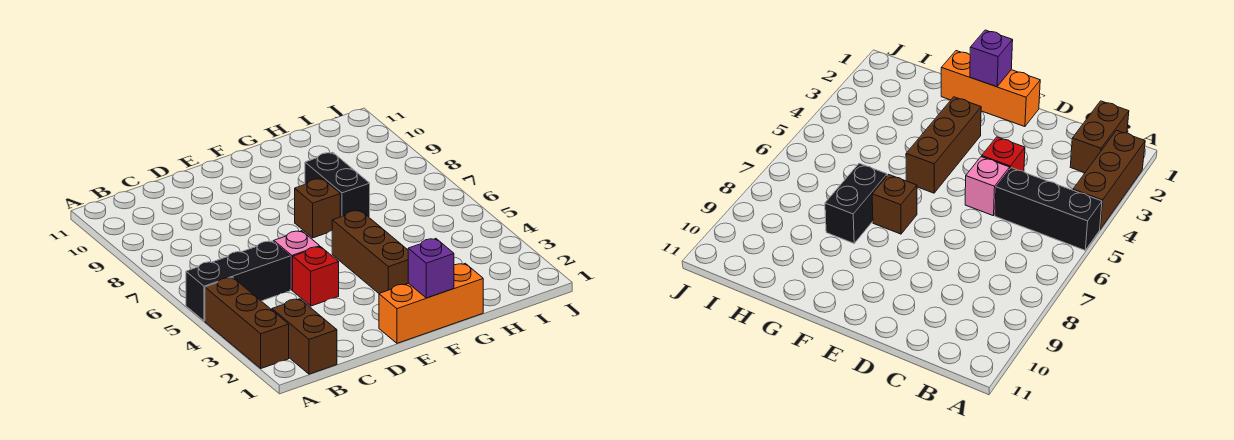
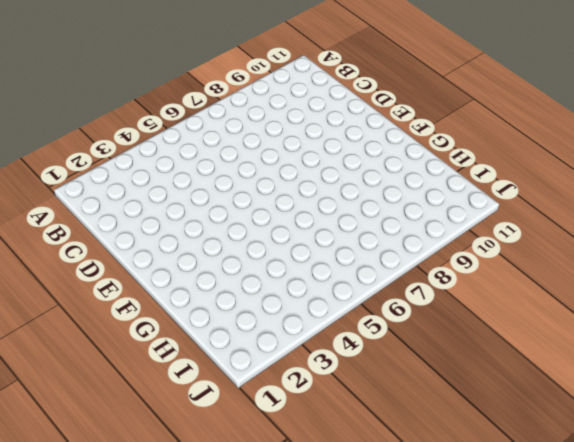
none -> brown 1x3 brick [205,277,289,368]
none -> black 1x3 brick [186,241,290,321]

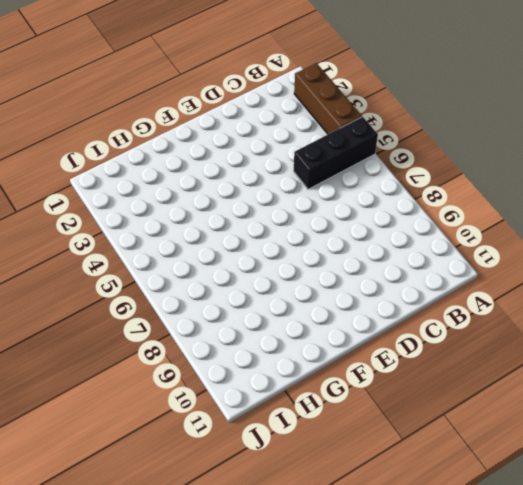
none -> brown 1x2 brick [272,299,337,374]
none -> red 1x1 brick [293,247,339,306]

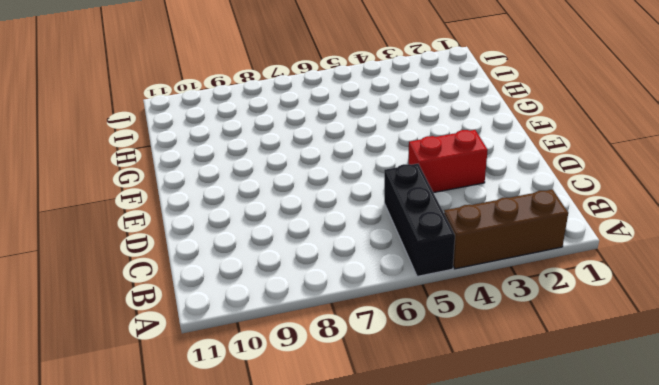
red 1x2 brick [408,130,488,193] -> red 1x1 brick [293,247,339,306]
none -> brown 1x2 brick [272,299,337,374]
none -> pink 1x1 brick [274,231,320,290]

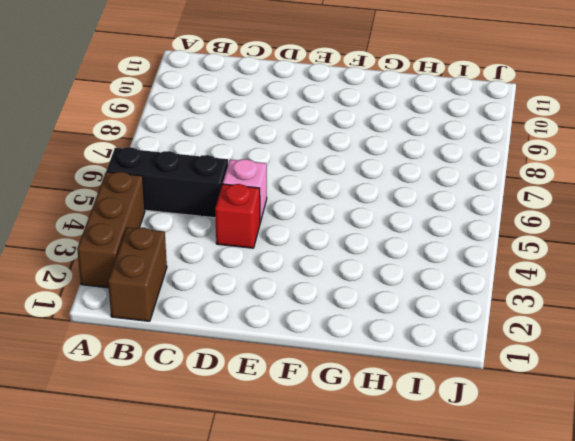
none -> orange 1x3 brick [379,263,483,343]
none -> brown 1x3 brick [332,210,408,293]

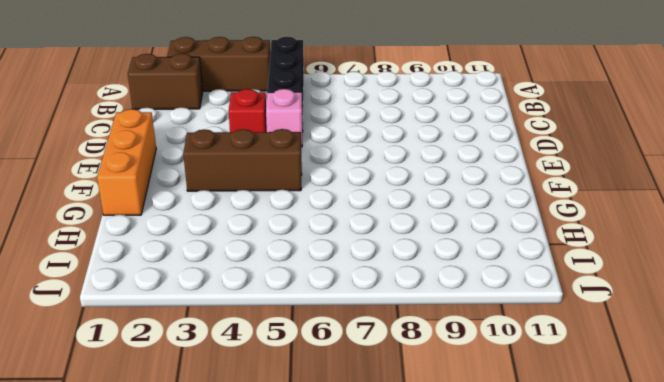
none -> brown 1x1 brick [295,178,340,238]
none -> black 1x2 brick [305,152,370,218]

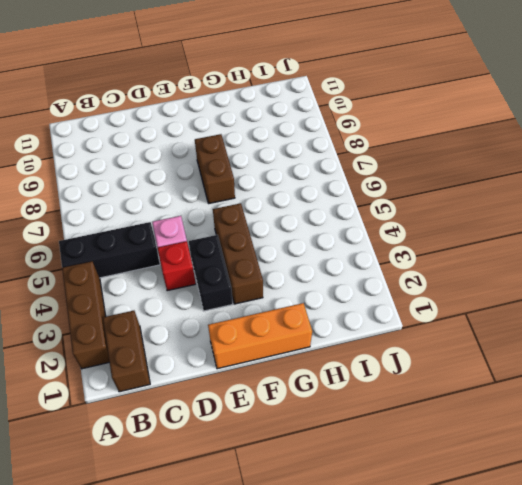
black 1x2 brick [189,235,233,311] -> black 1x2 brick moved to [305,152,370,218]
brown 1x2 brick [195,134,235,203] -> brown 1x1 brick [295,178,340,238]
none -> purple 1x1 brick [408,239,454,298]

